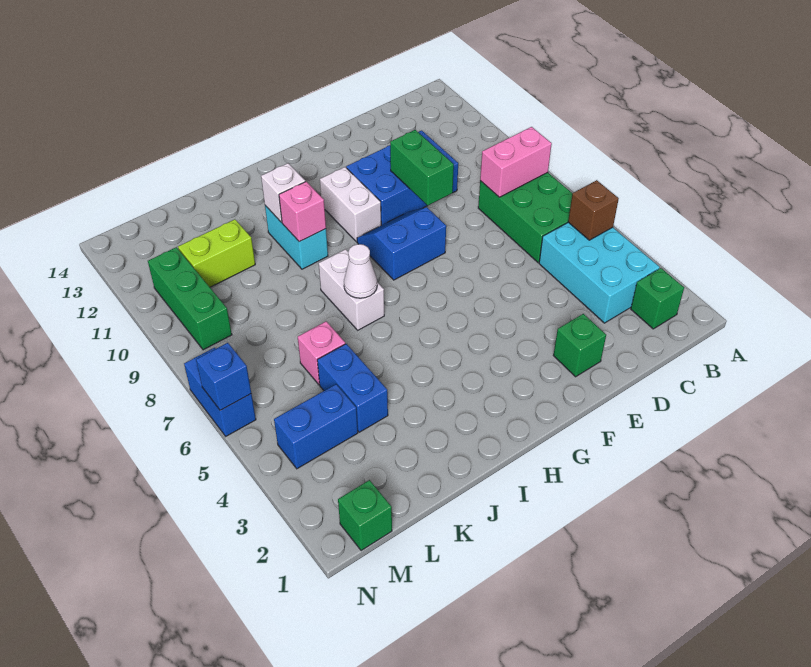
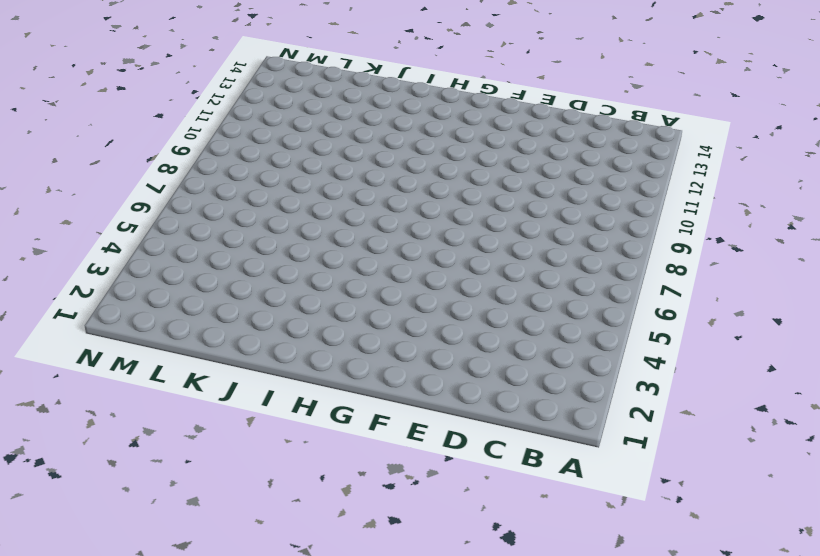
none -> green 1x1 brick [631,268,684,329]
none -> cyan 2x3 brick [539,222,660,323]
none -> green 2x3 brick [478,173,572,263]

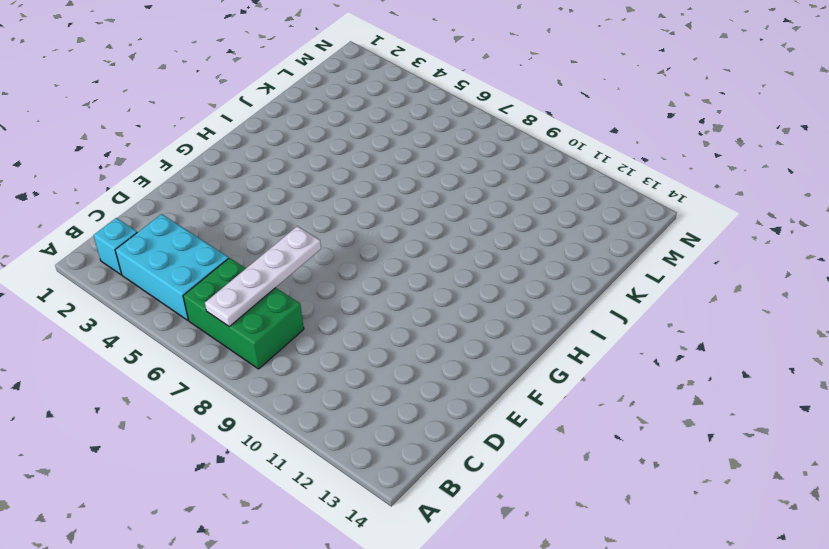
cyan 1x1 brick [94,218,137,275] -> green 1x1 brick [631,268,684,329]
white 1x4 plate [205,226,321,327] -> none
none -> blue 2x3 brick [346,130,458,225]
none -> green 1x1 brick [553,314,606,377]
none -> blue 2x2 slope [357,207,446,280]

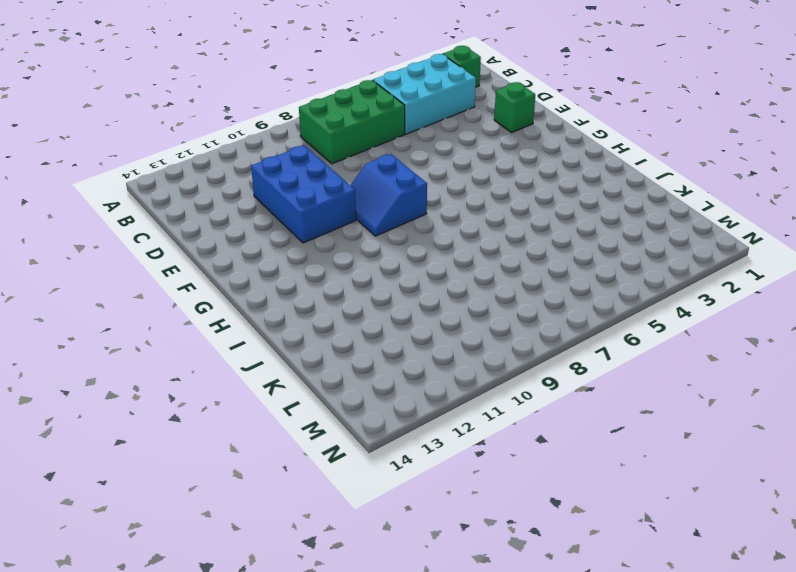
none -> white 1x2 brick [320,167,381,242]
none -> white 1x2 brick [319,249,384,330]
none -> cyan 1x2 brick [265,206,328,269]

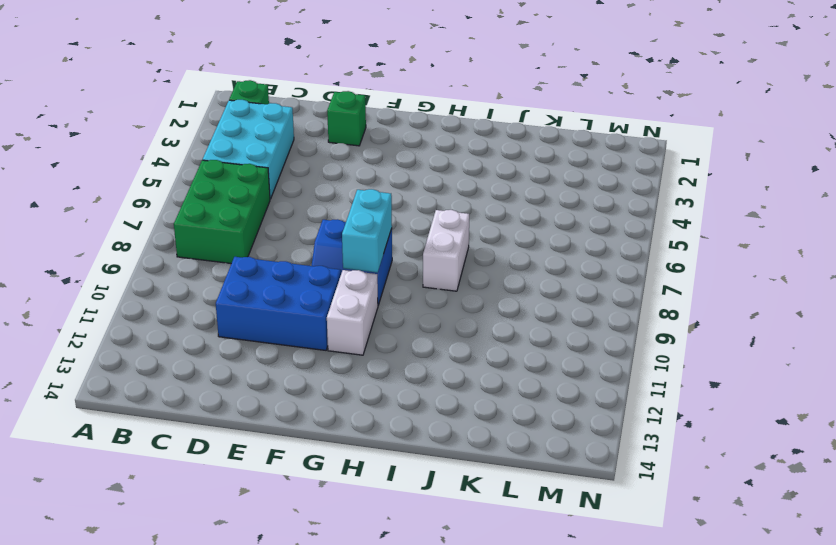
cyan 1x2 brick [342,189,392,272] -> cyan 1x2 brick moved to [265,206,328,269]
none -> blue 1x2 brick [317,344,388,432]
none -> pink 1x1 brick [298,321,345,385]
none -> lime 1x2 brick [178,219,255,287]

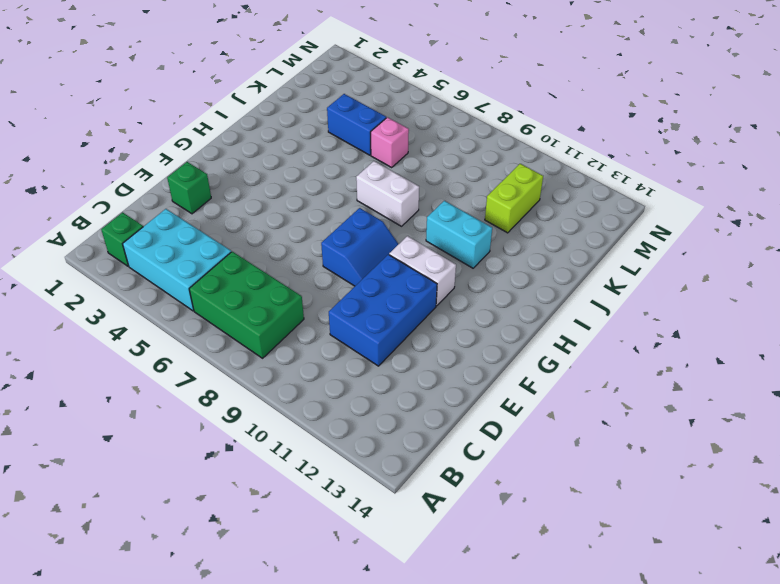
none -> blue 1x2 brick [274,384,358,469]
none -> green 1x1 brick [338,480,392,551]
none -> green 1x3 brick [148,247,232,350]

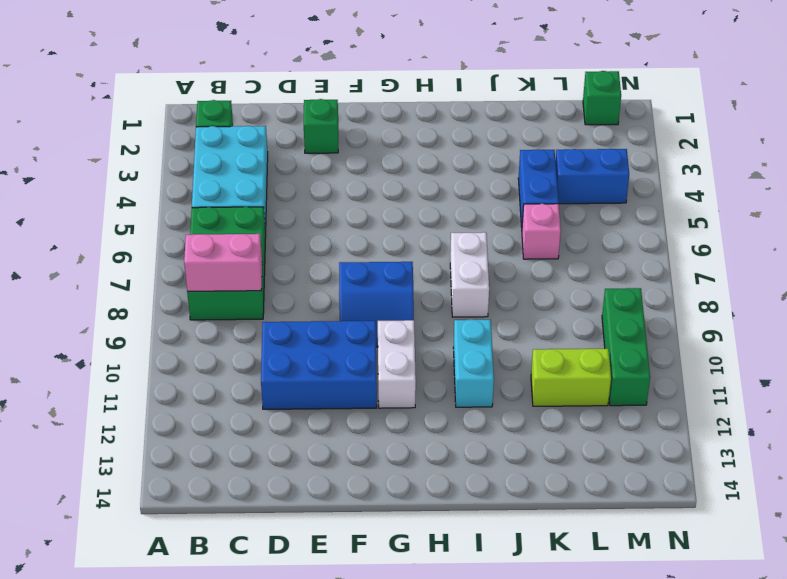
none -> blue 1x2 brick [184,348,256,436]
none -> brown 1x1 brick [568,180,619,240]
none -> green 1x2 brick [390,130,454,206]

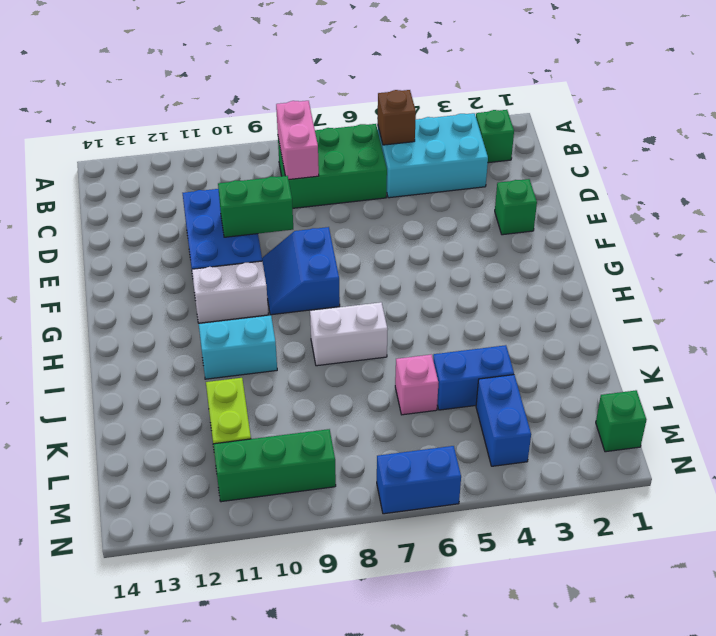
none -> white 1x1 cone [344,244,377,298]
none -> pink 1x1 brick [279,182,326,242]
none -> white 1x1 brick [261,163,305,222]

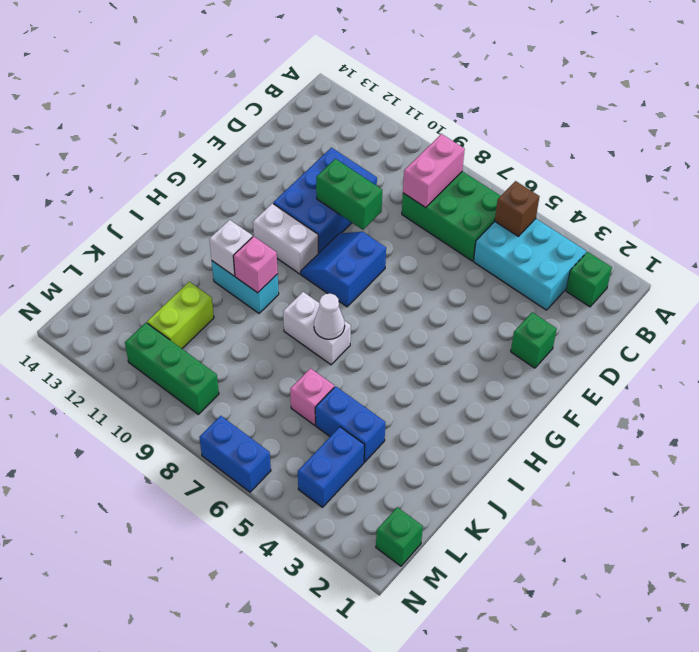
none -> blue 1x1 brick [196,343,251,410]

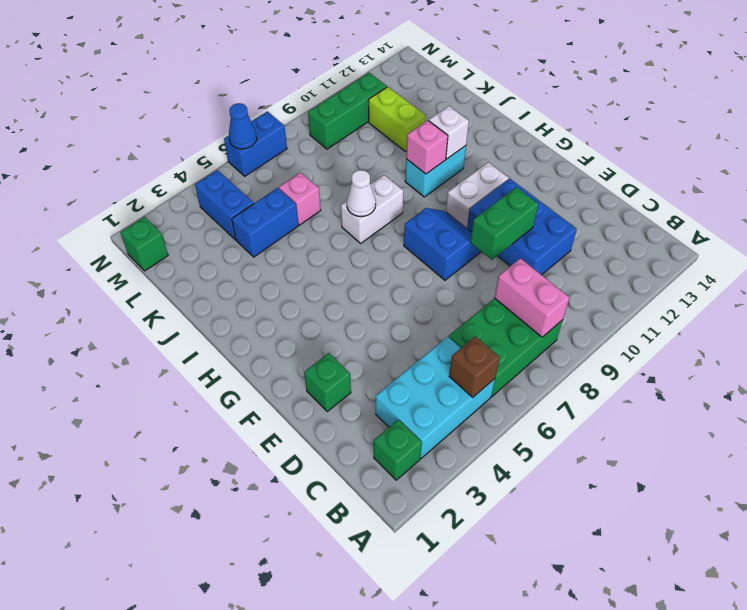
blue 1x1 cone [229,103,257,149] -> blue 1x1 brick [196,343,251,410]

